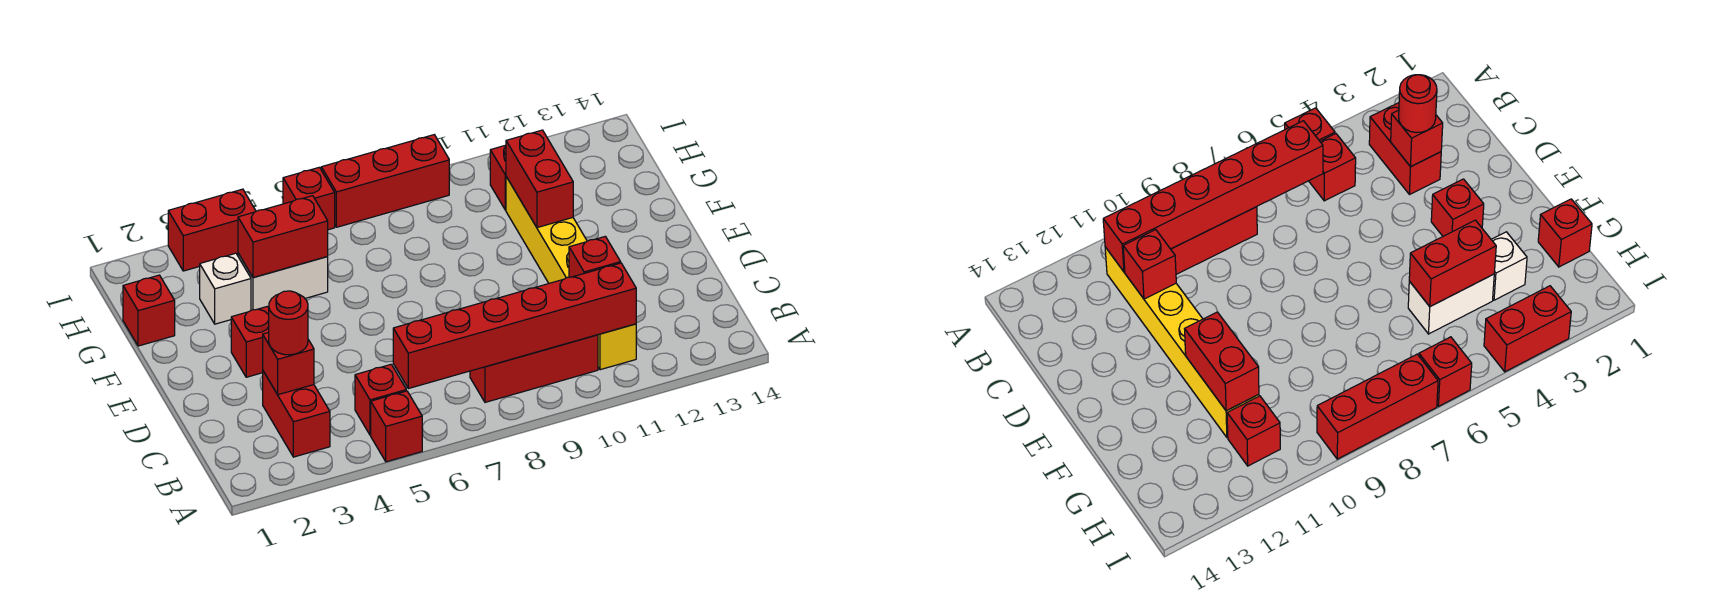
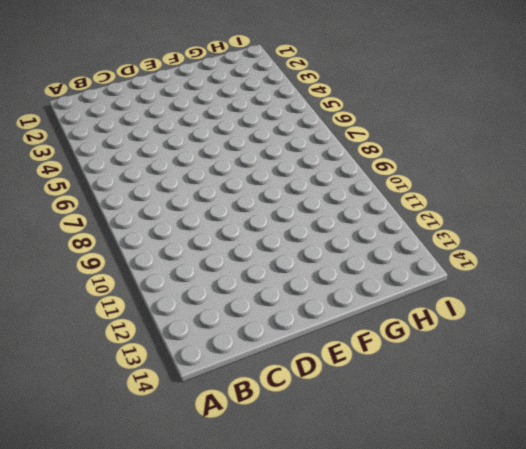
none -> red 1x1 brick [371,391,422,462]
none -> red 1x2 brick [263,371,330,457]
none -> red 1x1 brick [355,364,406,435]

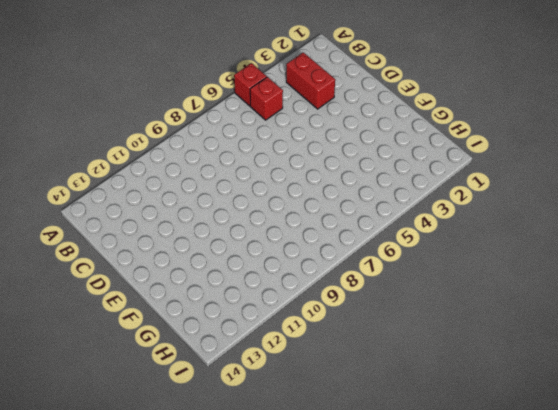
none -> red 1x3 brick [470,335,598,402]
none -> yellow 1x6 brick [506,177,636,370]
none -> red 1x1 brick [231,306,269,377]

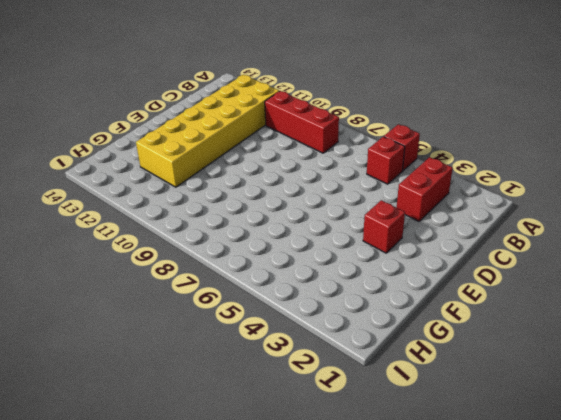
yellow 2x6 brick [136,75,279,187] -> yellow 1x6 brick [506,177,636,370]
none -> red 1x1 brick [123,275,175,346]
none -> white 1x1 brick [200,253,251,324]
none -> white 1x2 brick [238,253,328,310]

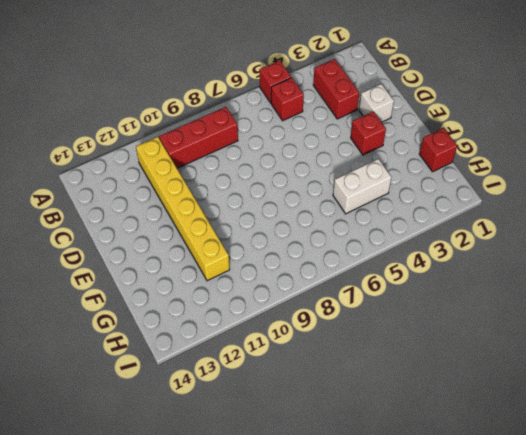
white 1x1 brick [359,84,394,122] -> white 1x1 brick moved to [200,253,251,324]
none -> red 1x1 brick [490,145,506,210]
none -> red 1x2 brick [168,189,256,271]
none -> red 1x1 brick [283,167,335,230]

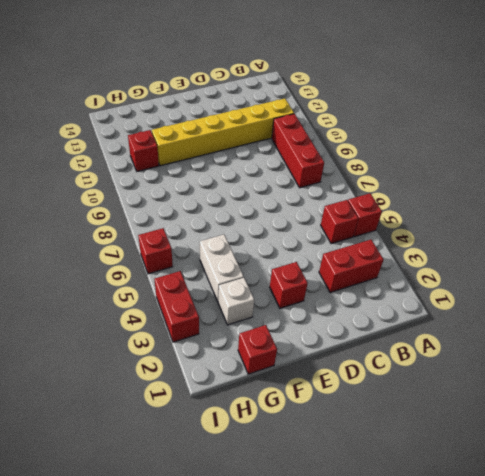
none -> red 1x3 brick [321,135,449,227]
none -> red 1x6 brick [393,263,636,389]
none -> red 1x1 brick [263,332,314,395]

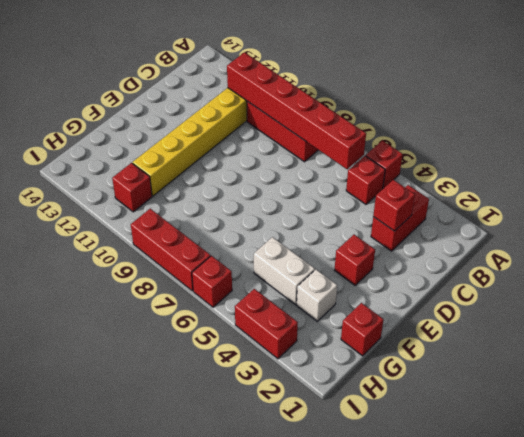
none -> red 1x1 brick [569,236,621,277]
none -> red 1x2 brick [506,130,573,228]
none -> red 1x2 brick [238,196,328,278]

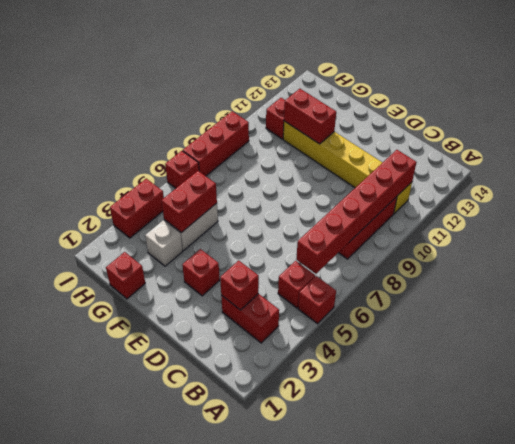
none -> red 1x1 brick [569,236,621,277]
none -> red 1x1 round brick [269,291,308,355]

